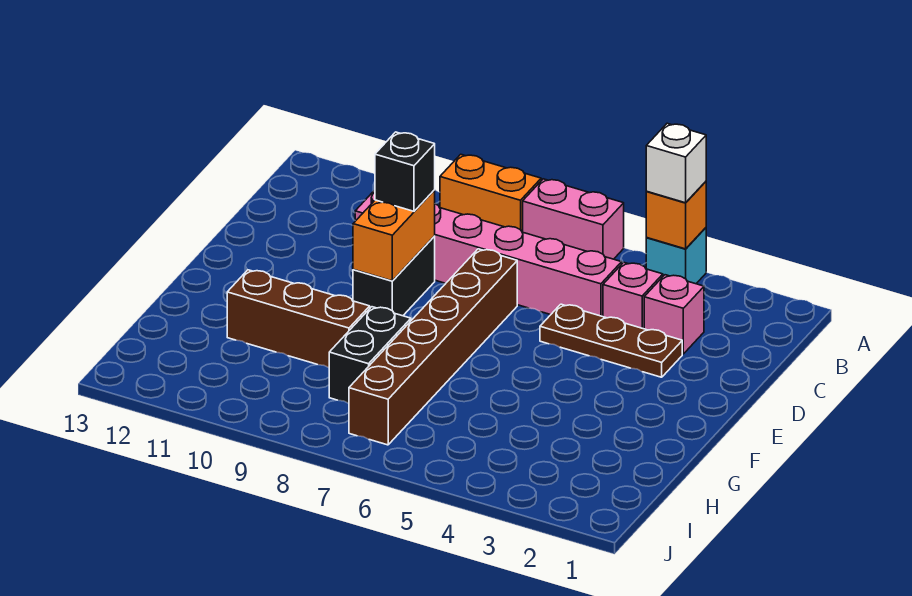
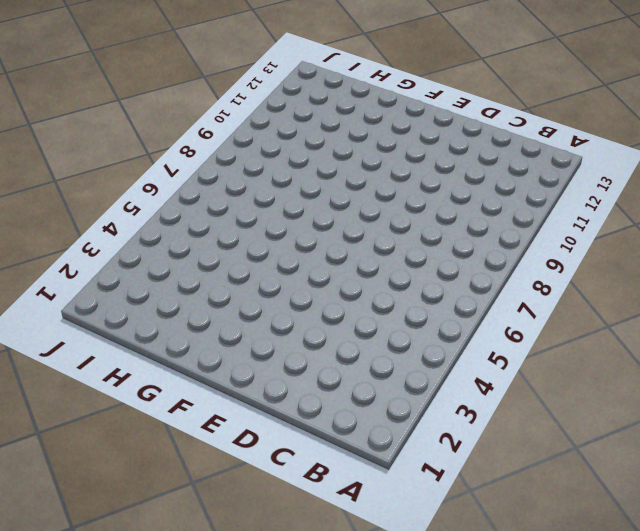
none -> cyan 1x1 brick [646,228,706,284]
none -> pink 1x2 brick [523,179,624,259]
none -> orange 1x2 brick [440,154,541,232]

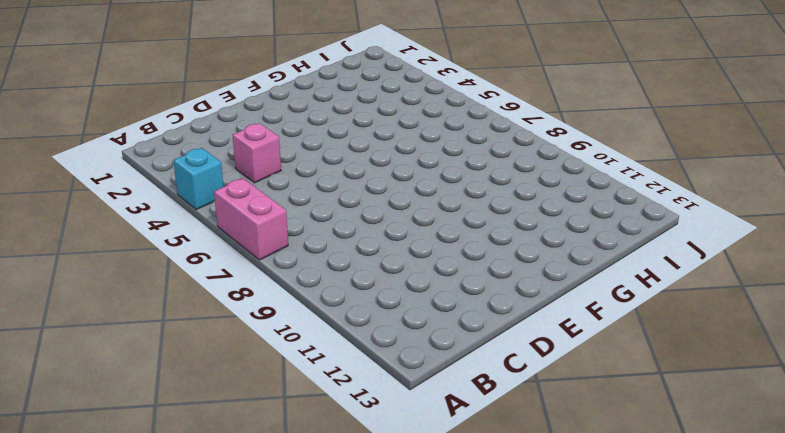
none -> orange 1x2 brick [440,154,541,232]
none -> pink 1x1 brick [644,275,704,354]
none -> pink 1x6 brick [355,190,622,317]

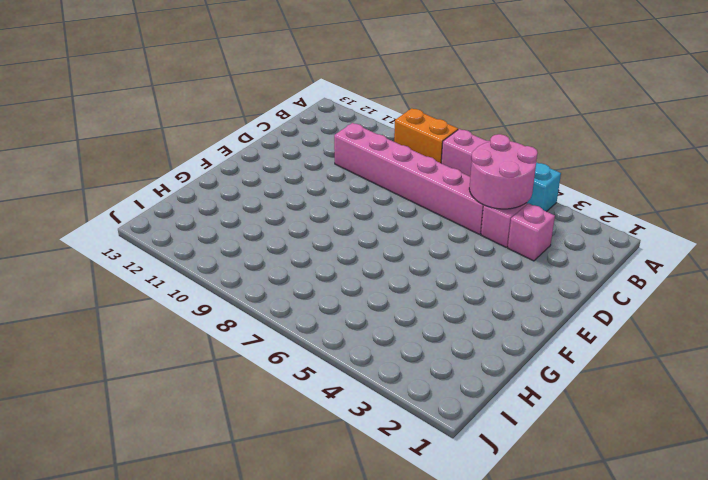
pink 2x2 round brick [469,134,538,209] -> none
none -> brown 1x3 plate [540,304,682,377]
none -> brown 1x6 brick [349,249,517,445]
none -> black 1x2 brick [353,236,435,316]

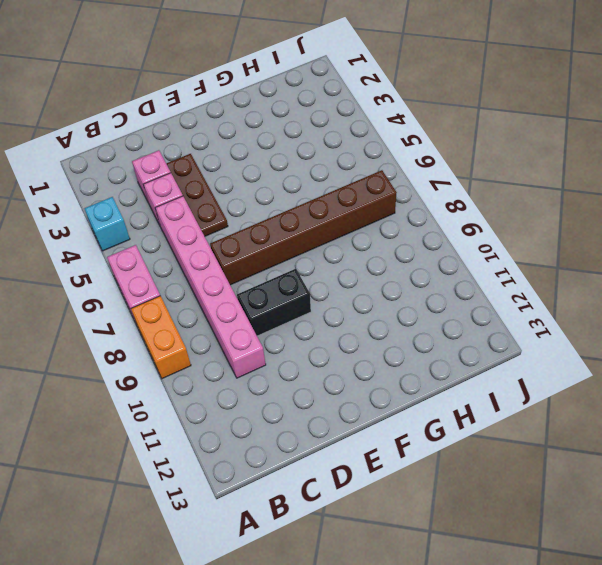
none -> black 1x2 brick [329,307,411,403]
none -> brown 1x3 brick [227,270,370,368]
none -> orange 1x1 brick [646,182,706,249]

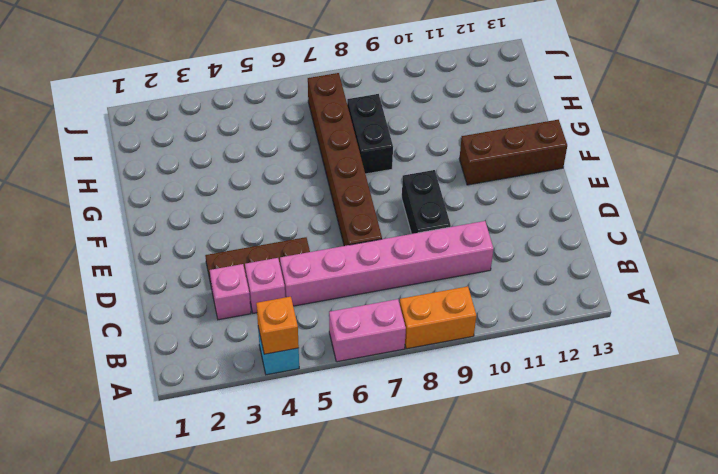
brown 1x3 brick [459,120,567,185] -> brown 1x3 brick moved to [227,270,370,368]
none -> orange 1x2 brick [353,190,435,281]
none -> white 1x1 brick [646,123,706,203]
none -> black 1x1 brick [375,132,435,211]

